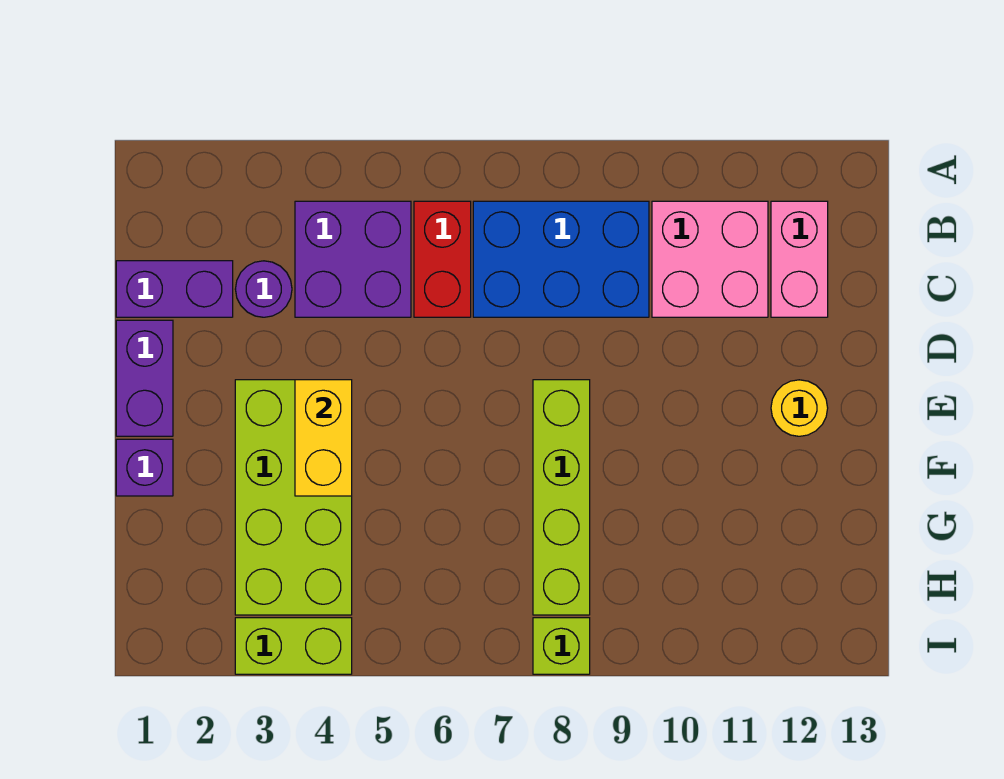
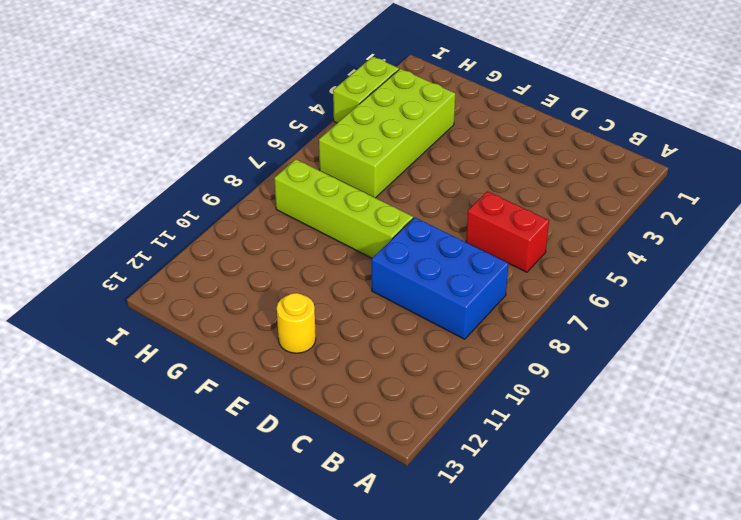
blue 2x3 brick [372,217,509,339] -> blue 2x3 brick turned to [473,201,649,317]
lime 2x4 brick [319,69,455,198] -> lime 2x4 brick turned to [235,380,352,615]
none -> purple 2x2 brick [295,201,411,317]
none -> pink 2x2 brick [652,201,768,317]
none -> pink 1x2 brick [771,201,828,317]

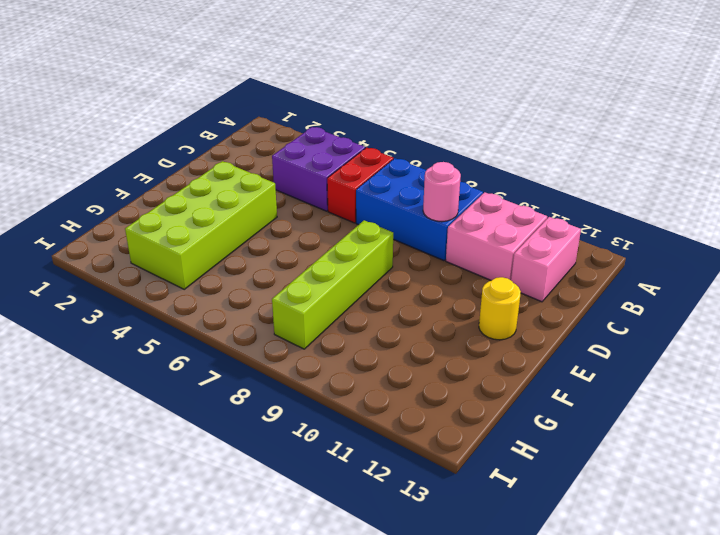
pink 1x1 round brick [423,162,461,221] -> none
none -> purple 1x2 brick [116,261,233,317]
none -> purple 1x1 round brick [235,261,292,317]
none -> purple 1x2 brick [116,320,173,436]

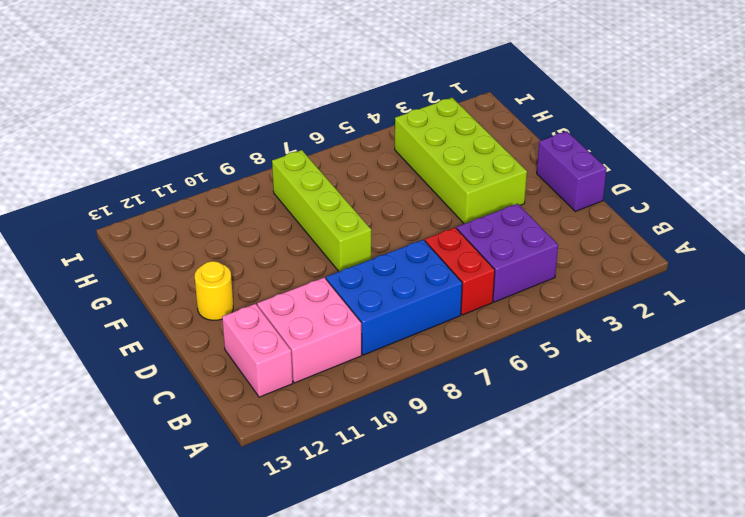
none -> purple 1x2 brick [116,261,233,317]
none -> purple 1x1 round brick [235,261,292,317]
none -> purple 1x1 brick [116,439,173,496]

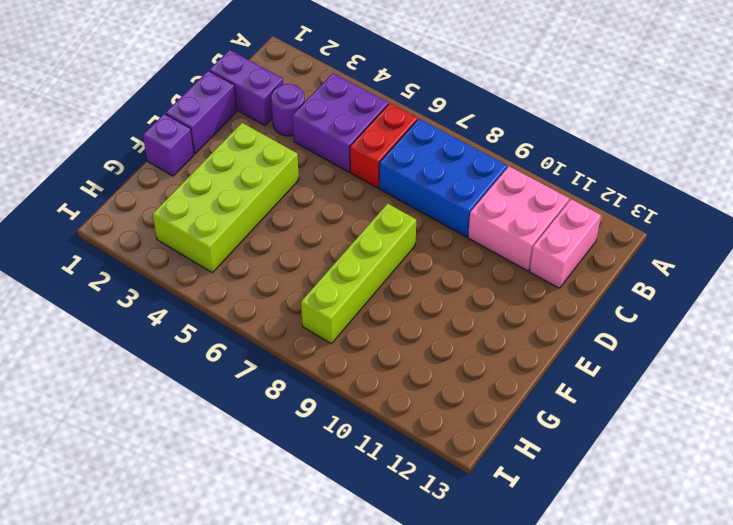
none -> yellow 1x1 round brick [771,380,828,436]
none -> lime 1x2 brick [235,618,352,674]
none -> lime 1x1 brick [533,618,590,674]

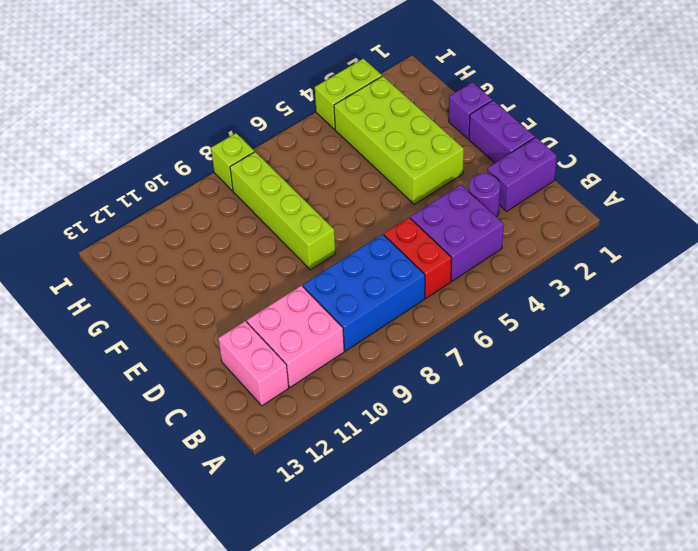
none -> yellow 1x1 round brick [771,380,828,436]
none -> yellow 1x2 brick [295,380,352,496]

